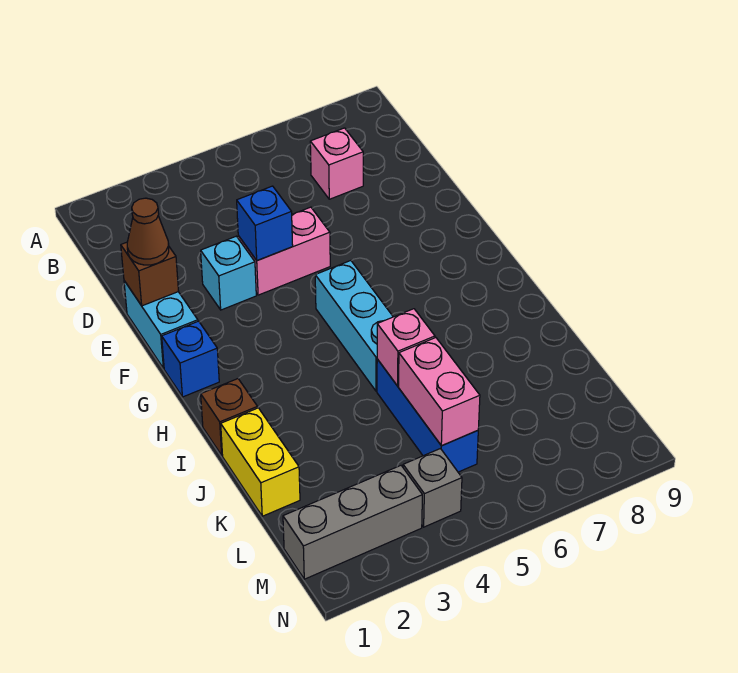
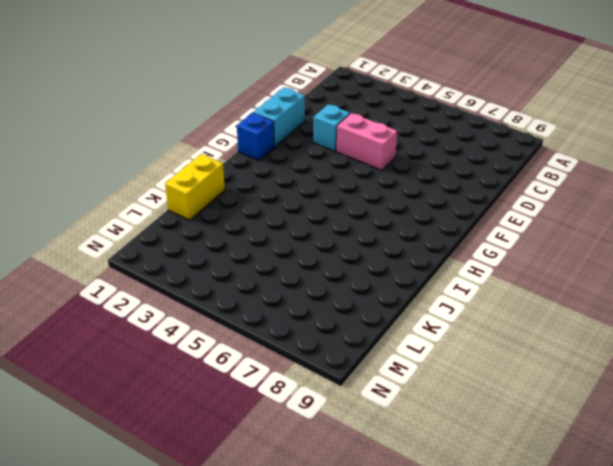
none -> pink 1x1 brick [310,128,363,199]
none -> cyan 1x3 brick [315,261,393,391]
none -> brown 1x1 brick [201,379,258,455]

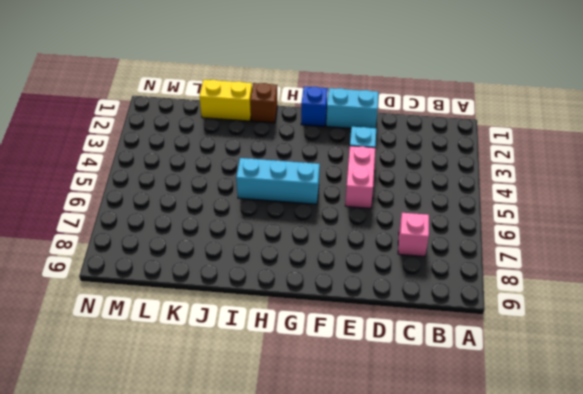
none -> blue 1x3 brick [377,359,478,472]
none -> grey 1x3 brick [283,466,422,579]
none -> grey 1x1 brick [403,449,462,527]

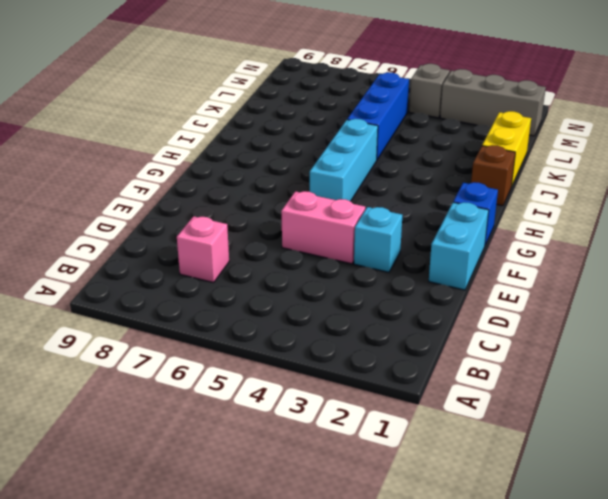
none -> brown 1x1 brick [121,242,179,306]
none -> blue 1x1 brick [237,186,293,261]
none -> pink 1x1 brick [377,309,435,386]

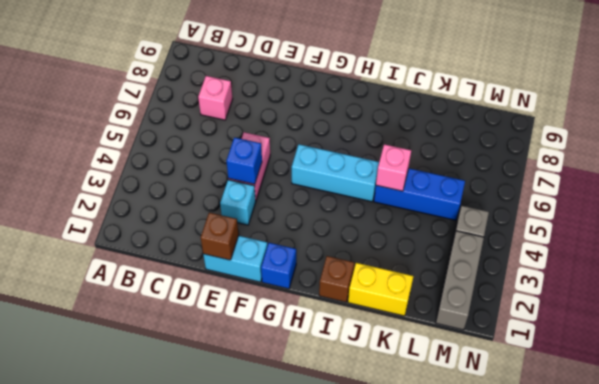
none -> pink 1x2 brick [399,338,480,446]
none -> brown 1x1 cone [127,198,169,265]

